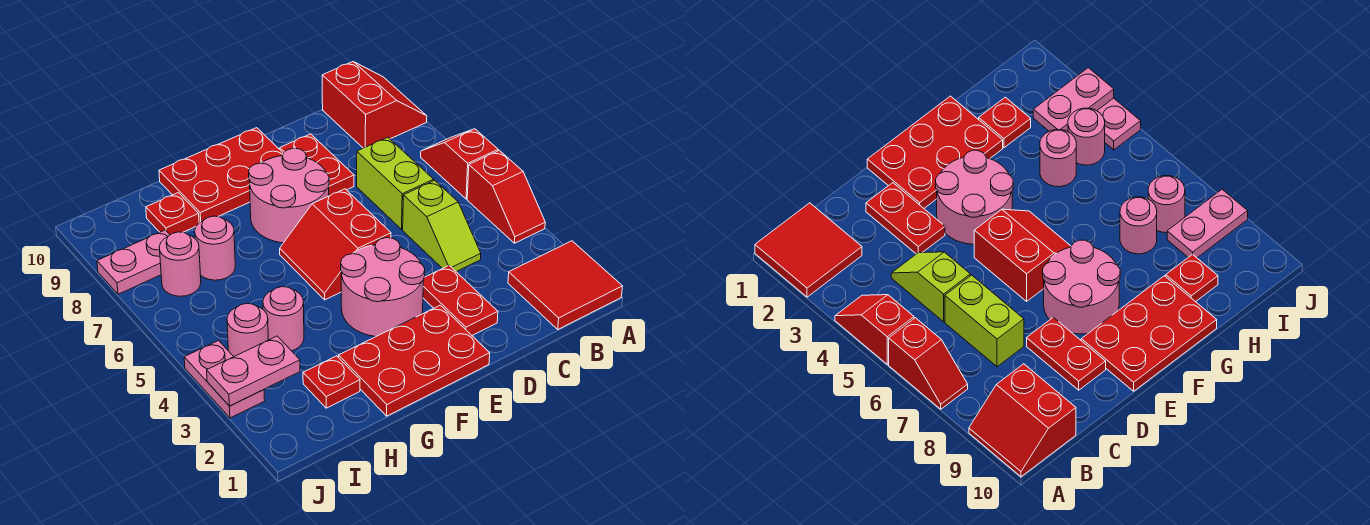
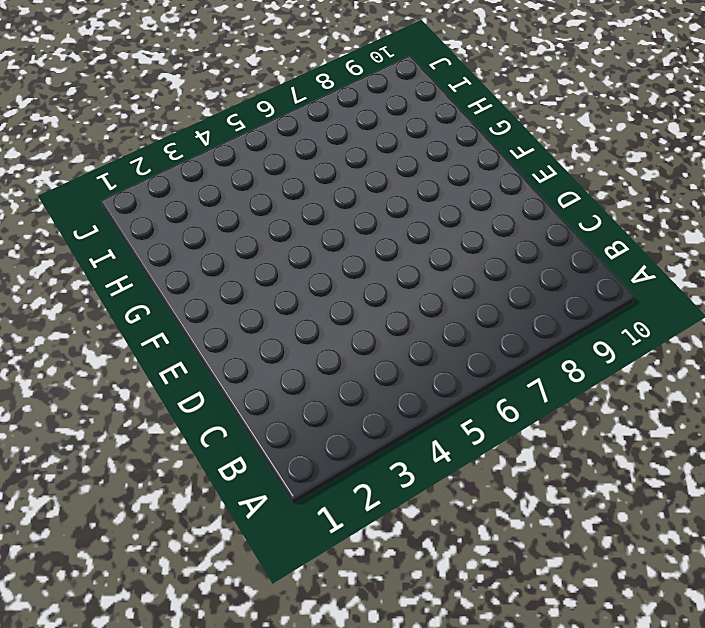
none -> red 2x2 tile [508,241,623,329]
none -> red 1x2 slope [467,150,545,243]
none -> red 1x2 slope [421,129,498,199]

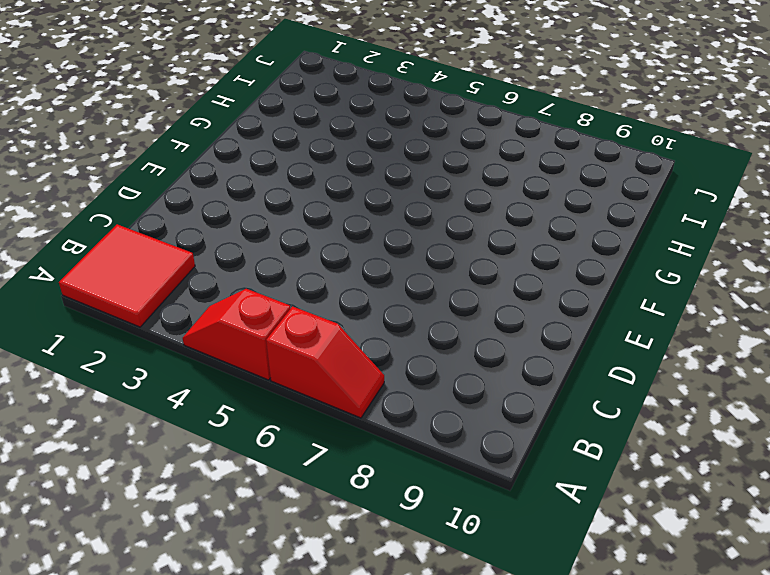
none -> red 2x2 slope [322,62,427,148]
none -> lime 1x2 slope [403,180,481,272]
none -> lime 1x2 brick [357,137,434,229]

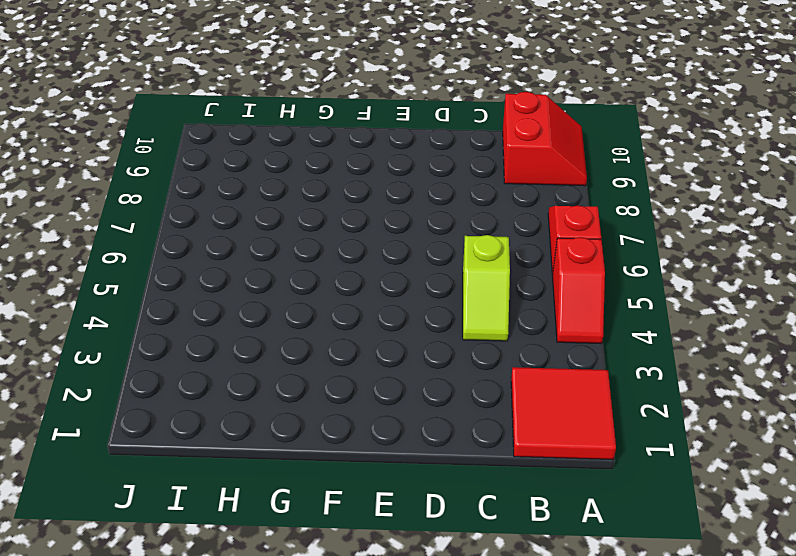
none -> lime 1x2 brick [357,137,434,229]
none -> red 1x2 plate [423,265,498,335]
none -> red 1x2 plate [280,134,354,196]

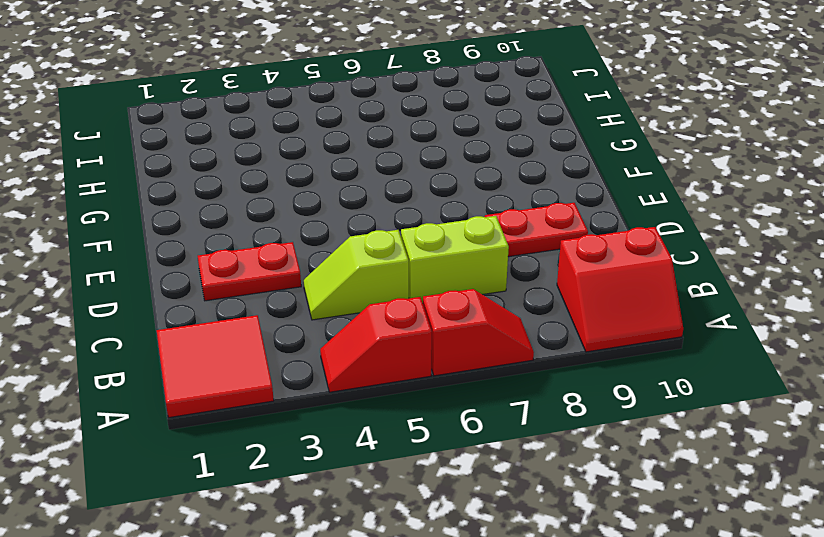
none -> red 2x3 plate [339,305,490,416]
none -> pink 2x2 round brick [341,238,425,337]
none -> red 2x2 slope [280,189,391,300]

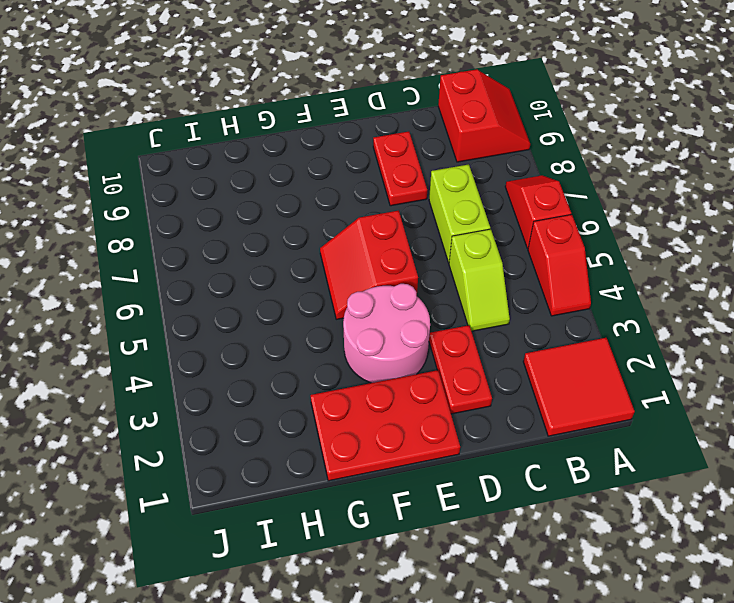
none -> pink 2x2 round brick [249,148,329,243]
none -> red 2x3 plate [159,128,283,223]
none -> red 1x1 plate [303,356,360,408]

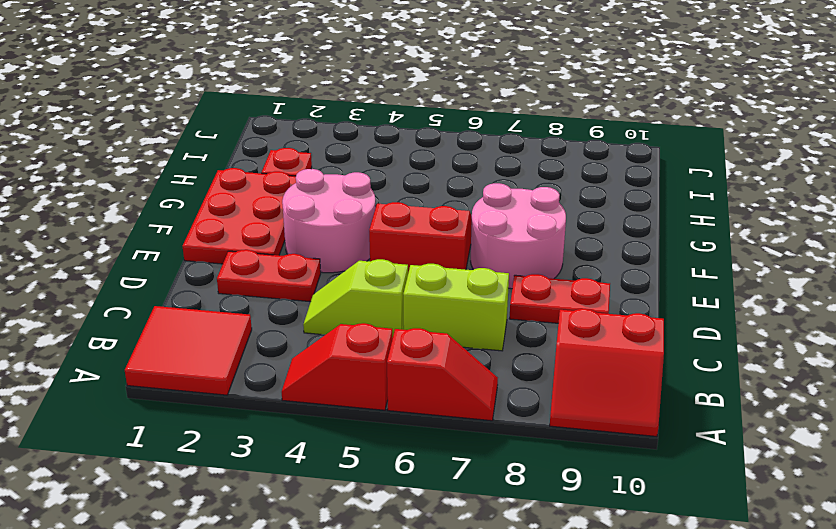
none -> red 2x3 plate [159,128,283,223]
none -> pink 1x1 round brick [263,287,304,351]
none -> pink 1x1 round brick [195,216,235,280]

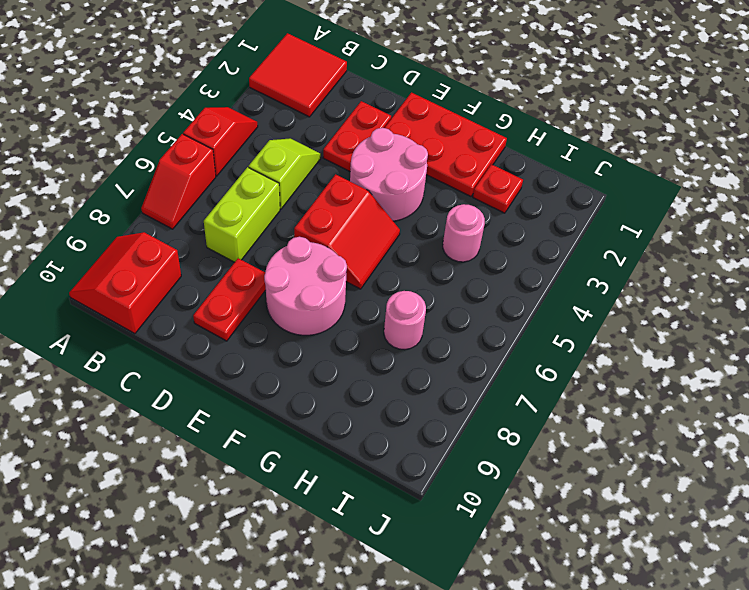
none -> red 2x3 plate [159,128,283,223]
none -> red 1x1 plate [146,193,199,235]
none -> pink 1x1 round brick [227,303,268,356]

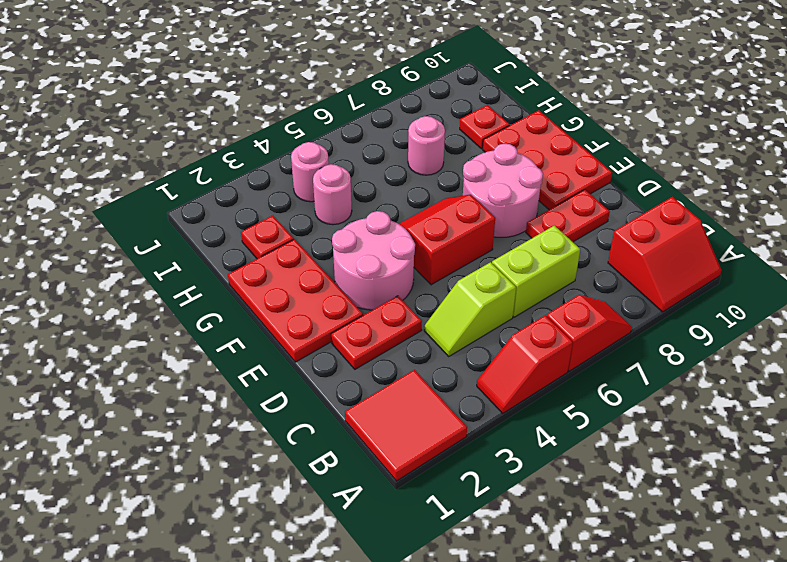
none -> pink 1x1 round brick [159,232,201,296]
none -> pink 1x2 plate [97,230,170,294]
none -> pink 1x2 plate [184,341,265,418]

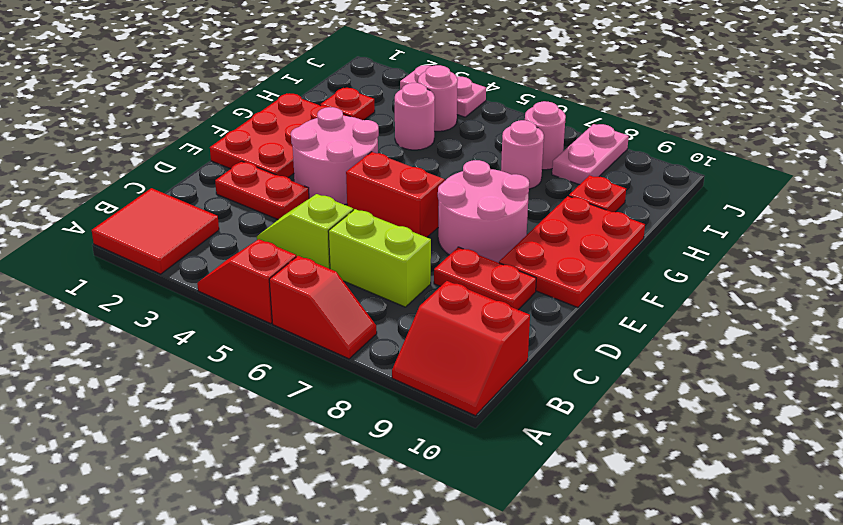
none -> pink 1x2 plate [207,336,300,406]

